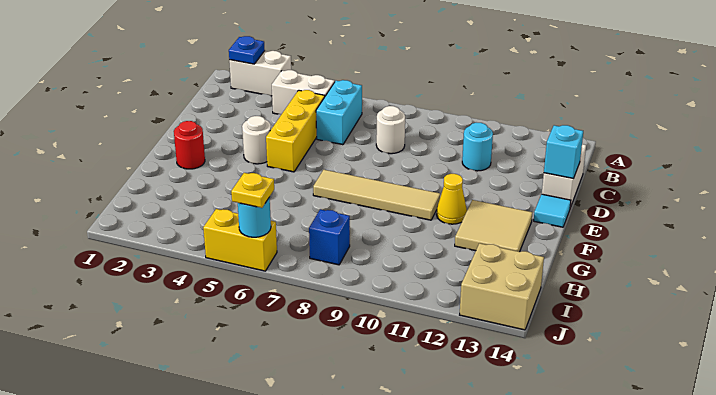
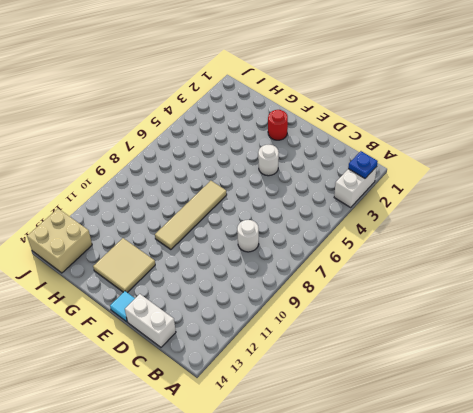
none -> white 1x2 brick [272,70,335,114]
none -> cyan 1x2 brick [316,80,362,145]
none -> yellow 1x3 brick [266,90,325,172]

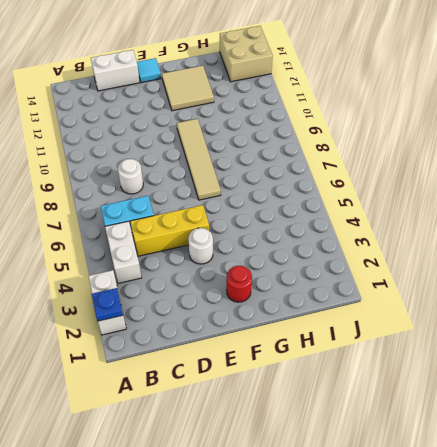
none -> cyan 1x1 round brick [462,123,493,171]
none -> yellow 1x1 cone [436,174,467,224]
none -> blue 1x1 brick [309,209,350,265]

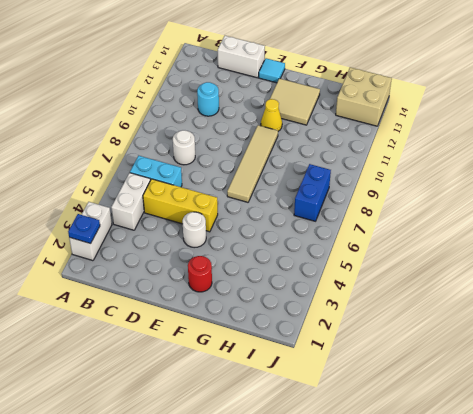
blue 1x2 brick [294,164,331,221] -> blue 1x1 brick [309,209,350,265]
none -> yellow 1x2 brick [203,209,277,271]
none -> cyan 1x1 brick [544,125,583,179]
none -> cyan 1x1 round brick [238,197,271,237]

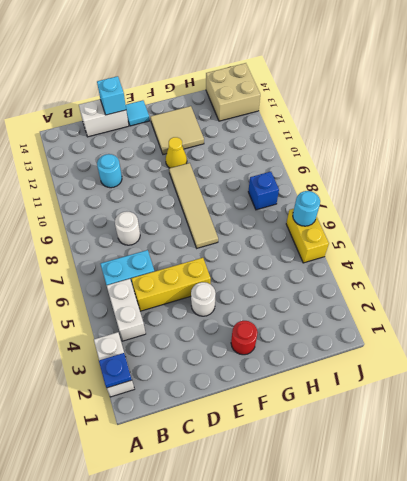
none -> yellow 1x1 plate [231,173,274,208]

